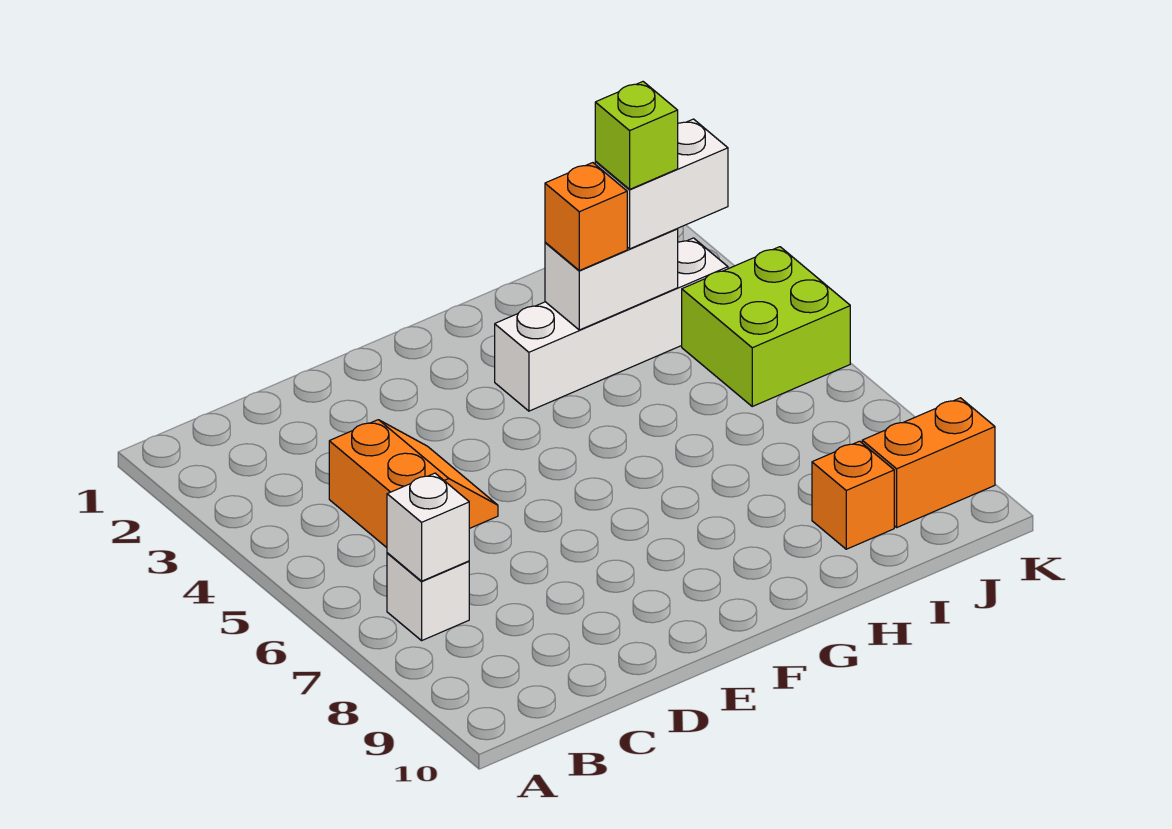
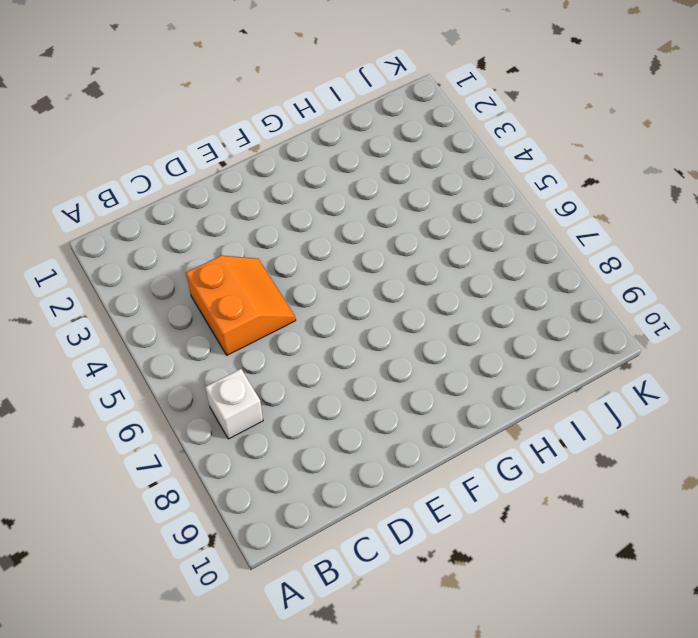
none -> white 1x4 brick [495,238,728,411]
none -> orange 1x1 brick [812,441,894,549]

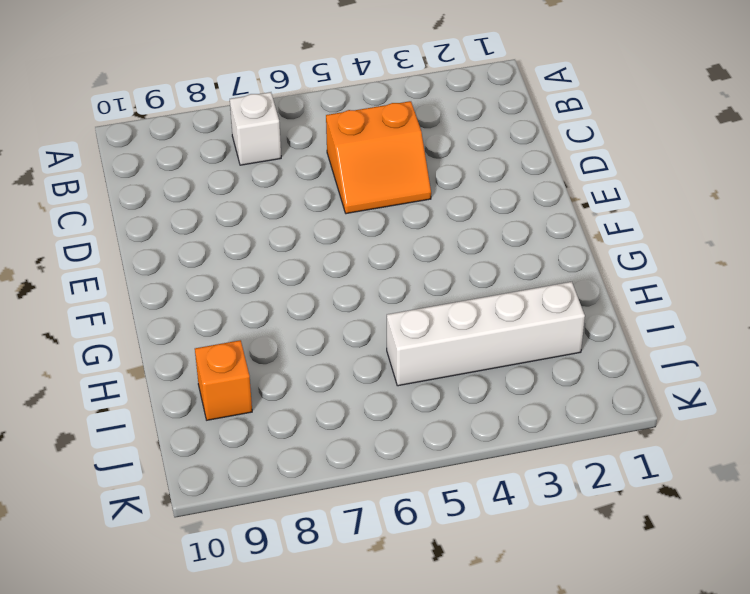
white 1x4 brick [387,282,585,386] -> white 1x4 brick turned to [495,238,728,411]
none -> lime 2x2 brick [682,247,850,406]
none -> orange 1x2 brick [862,398,995,527]

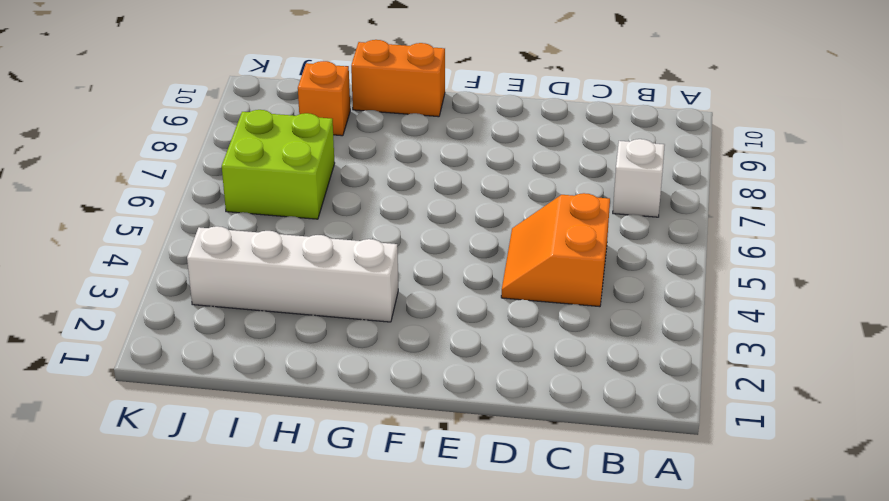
orange 1x2 brick [351,40,445,117] -> orange 1x2 brick moved to [862,398,995,527]
lime 2x2 brick [222,110,335,219] -> lime 2x2 brick moved to [682,247,850,406]
none -> white 1x1 brick [387,473,469,581]
none -> white 1x2 brick [545,229,678,330]

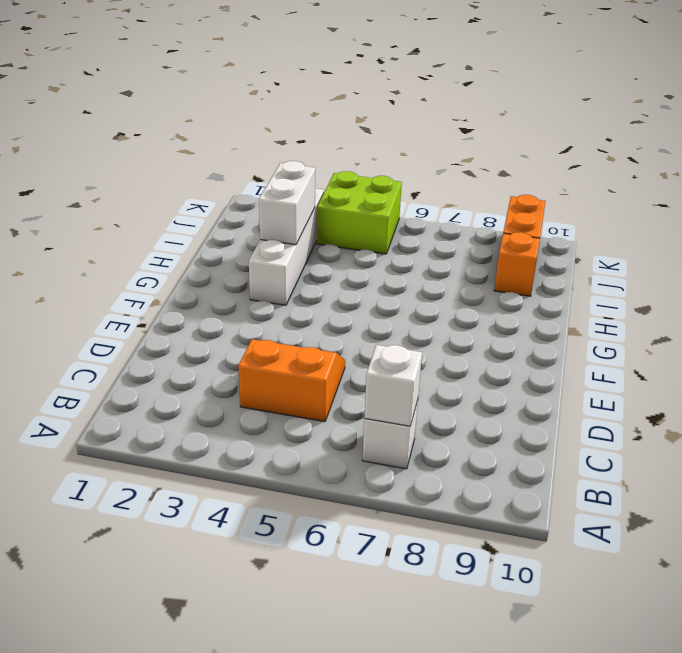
none -> orange 1x1 brick [545,163,627,270]
none -> white 1x2 brick [595,119,728,249]

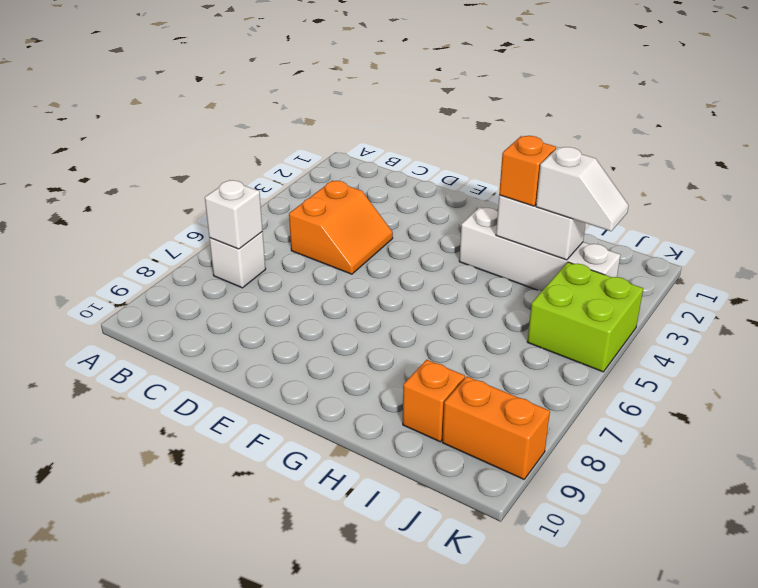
white 1x2 slope [536,147,629,231] -> white 1x2 brick [595,119,728,249]
none -> lime 1x1 brick [595,82,678,190]

